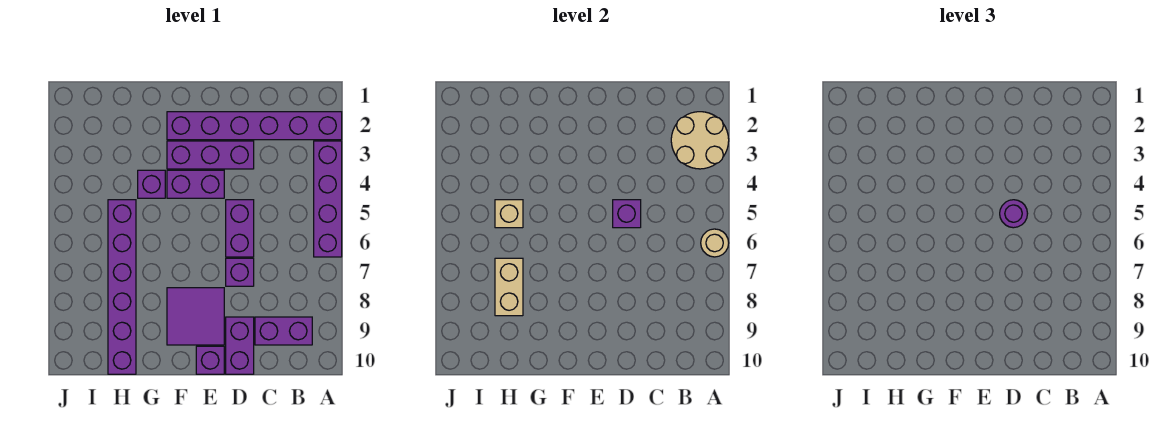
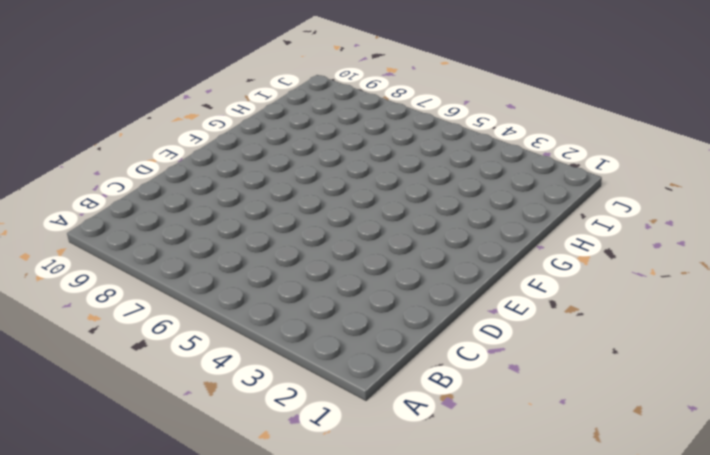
none -> purple 1x6 brick [167,112,342,140]
none -> purple 1x4 brick [314,141,342,257]
none -> purple 1x2 brick [255,317,312,345]

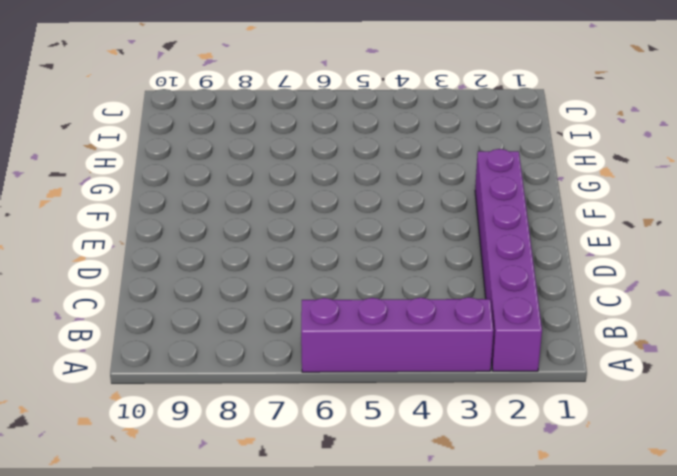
none -> purple 1x2 brick [255,317,312,345]
none -> purple 1x3 brick [167,141,254,169]
none -> purple 1x2 brick [226,200,254,257]

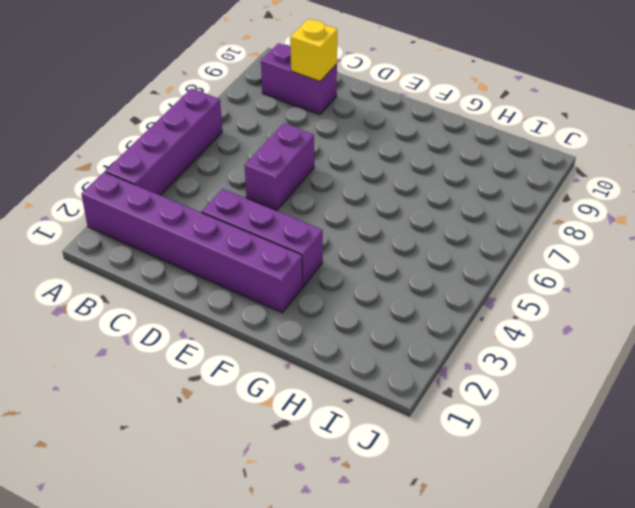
yellow 1x1 brick [290,19,337,81] -> none
none -> purple 1x1 brick [226,258,254,286]
none -> purple 1x2 brick [226,317,254,374]
none -> purple 1x2 brick [167,170,224,198]

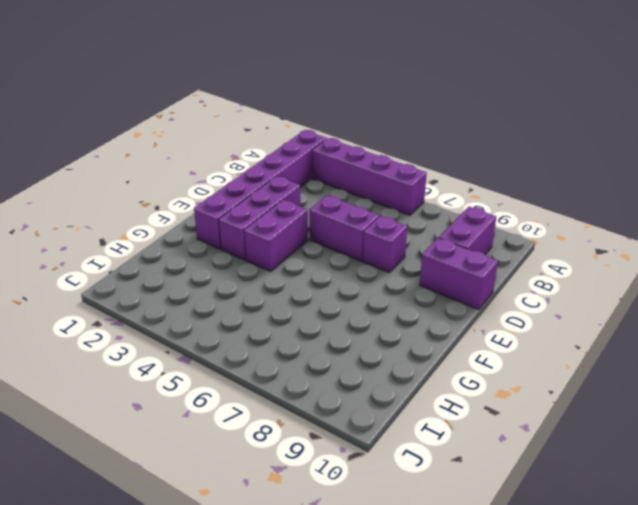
none -> purple 2x2 tile [167,288,224,345]
none -> purple 1x1 brick [196,346,224,374]
none -> purple 1x1 brick [138,170,165,198]

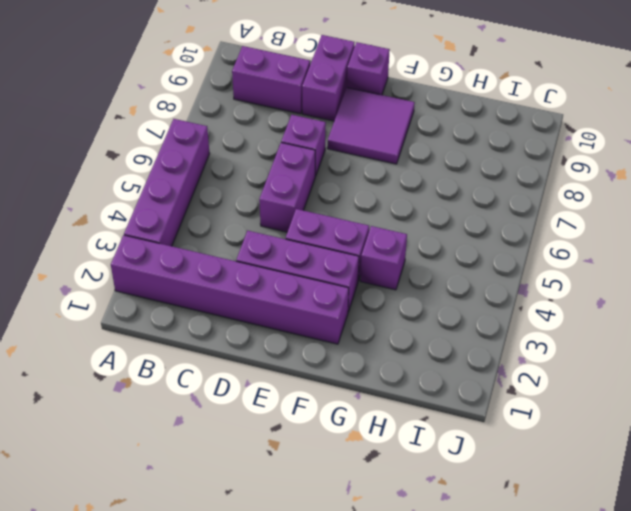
none -> purple 1x6 brick [108,200,136,374]
none -> tan 2x2 round brick [671,112,729,169]
none -> tan 1x1 round brick [701,229,729,257]

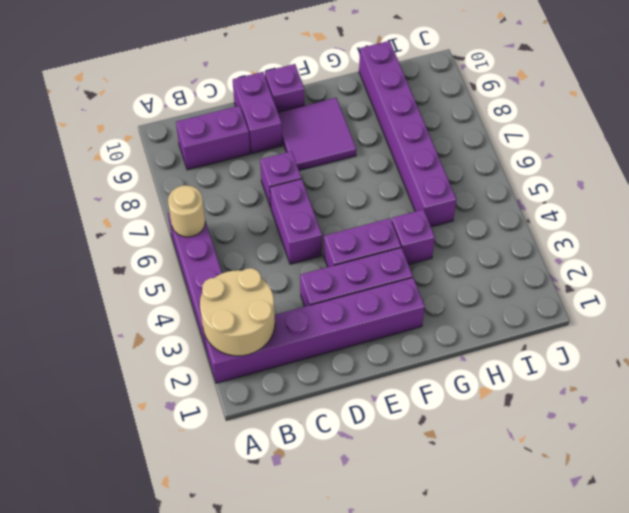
none -> purple 1x1 brick [613,200,641,228]
none -> tan 1x1 brick [495,200,523,228]
none -> tan 1x2 brick [495,258,523,316]

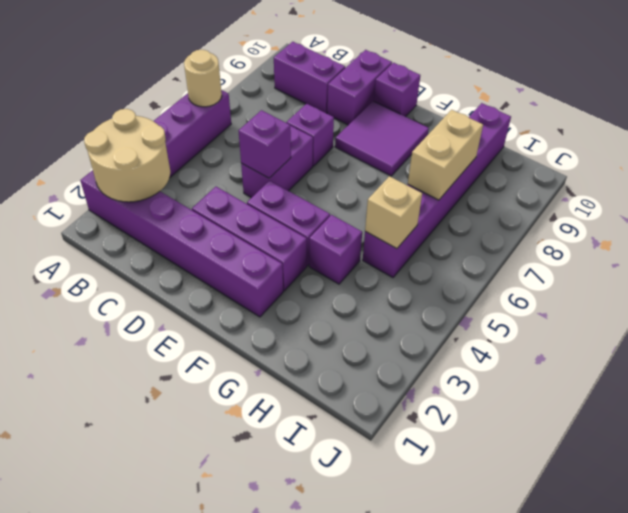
none -> purple 1x1 round brick [1000,200,1028,228]

